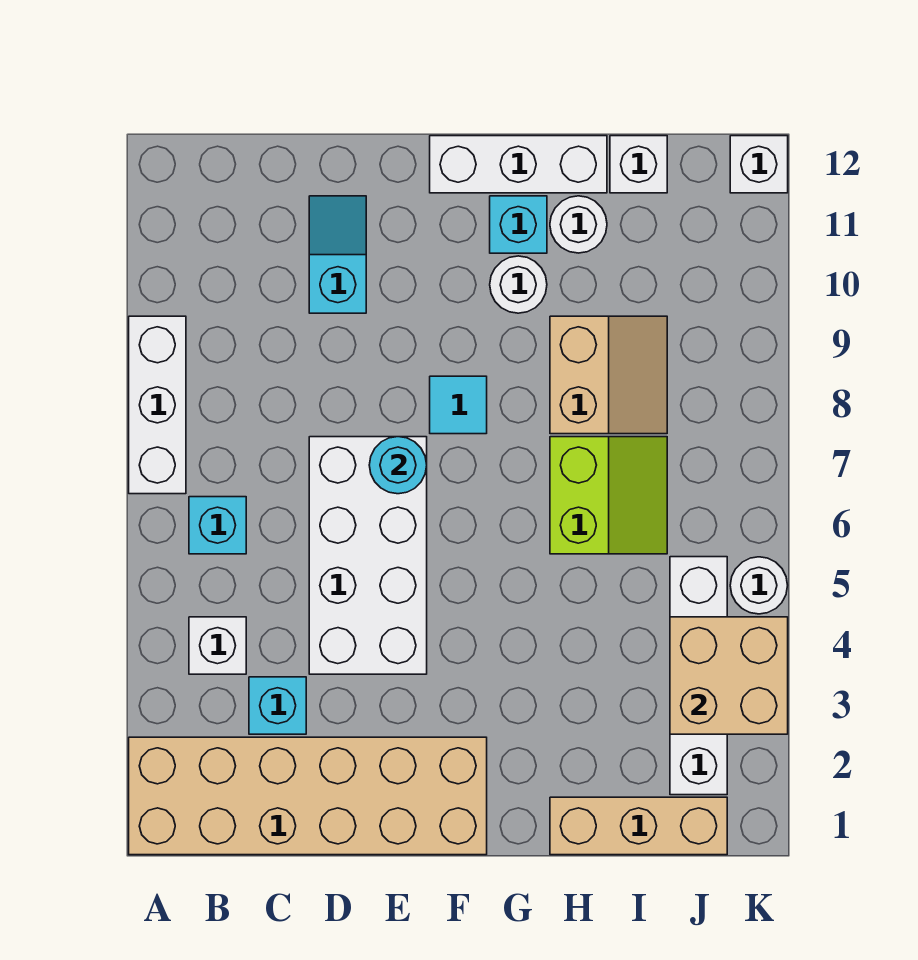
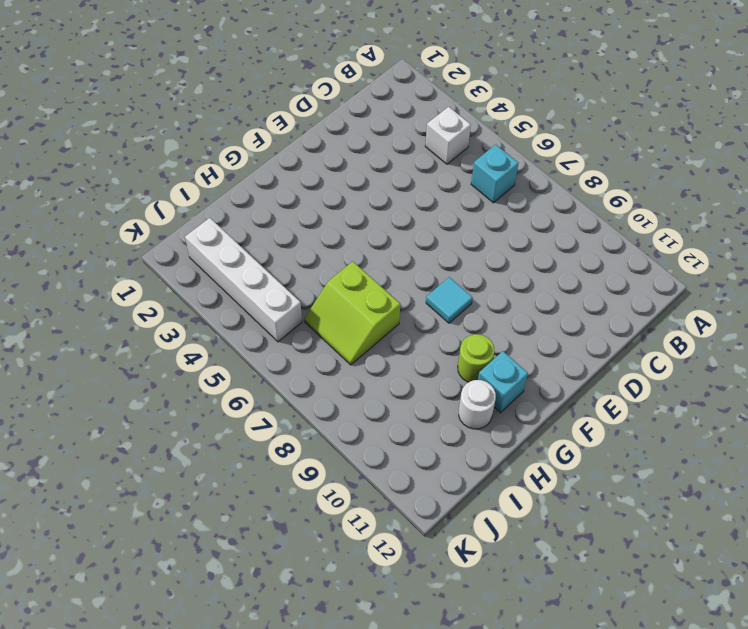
lime 1x1 round brick [458,334,494,382] -> white 1x1 round brick [490,256,547,313]
none -> tan 2x6 brick [129,737,487,855]
none -> white 1x3 brick [129,316,186,494]
none -> cyan 1x1 brick [249,677,306,734]

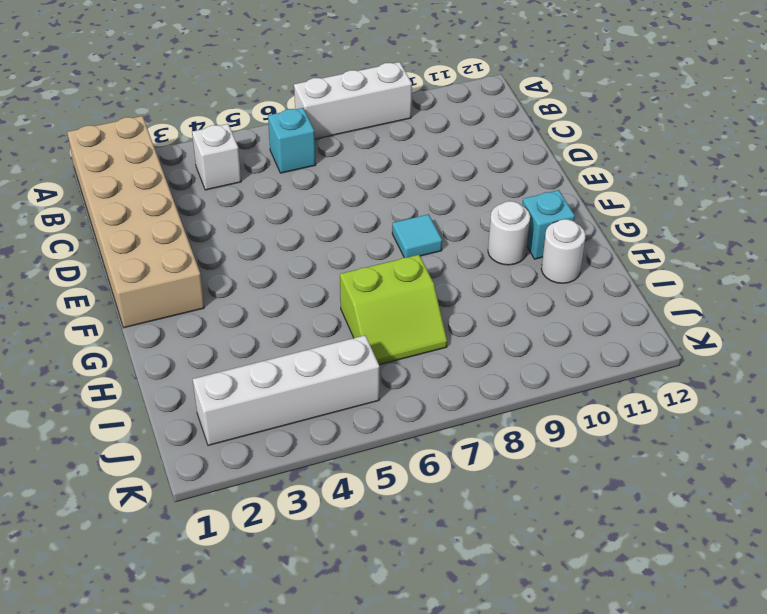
none -> cyan 1x1 brick [249,677,306,734]
none -> white 2x4 brick [309,437,427,674]
none -> cyan 1x2 slope [309,196,366,313]

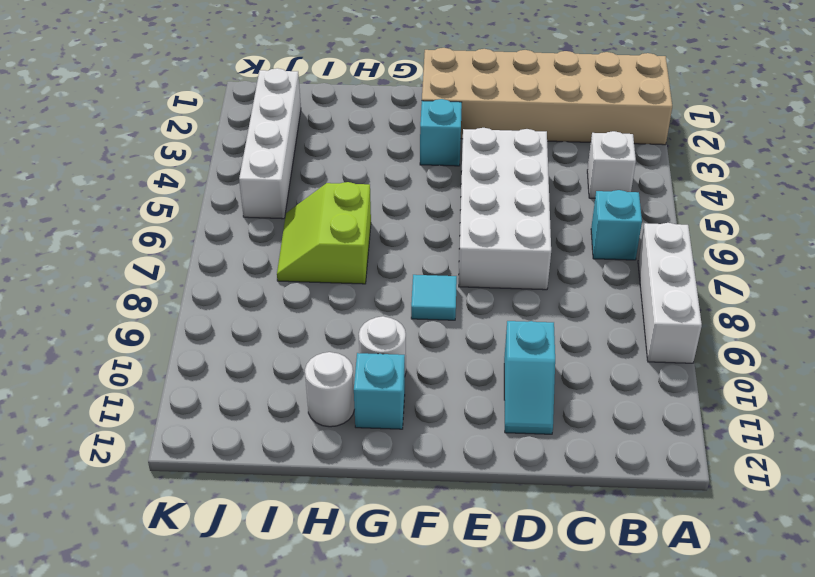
cyan 1x1 brick [420,99,462,166] -> cyan 1x1 brick moved to [249,677,306,734]
none -> white 1x3 brick [430,136,607,193]
none -> tan 1x3 brick [550,797,727,855]
none -> tan 2x2 slope [550,316,667,434]

